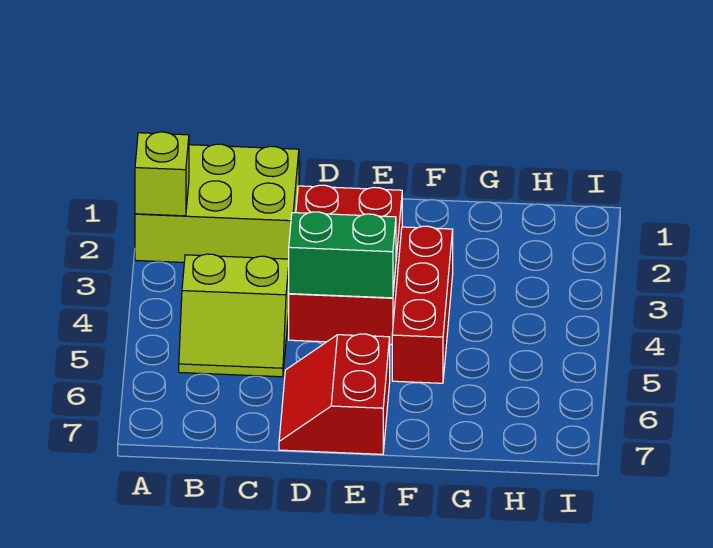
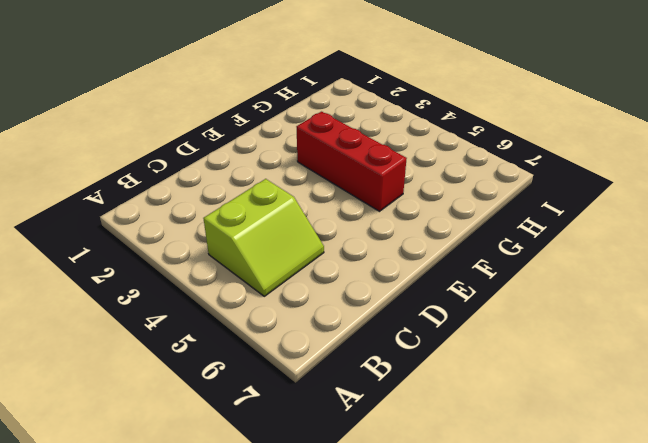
none -> lime 2x3 brick [135,144,299,262]
none -> red 2x3 brick [289,185,402,345]

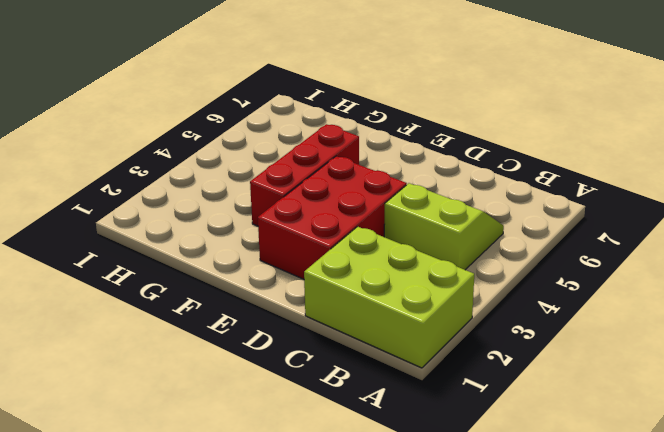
none -> red 2x2 slope [279,334,390,454]
none -> lime 1x1 brick [135,132,189,216]

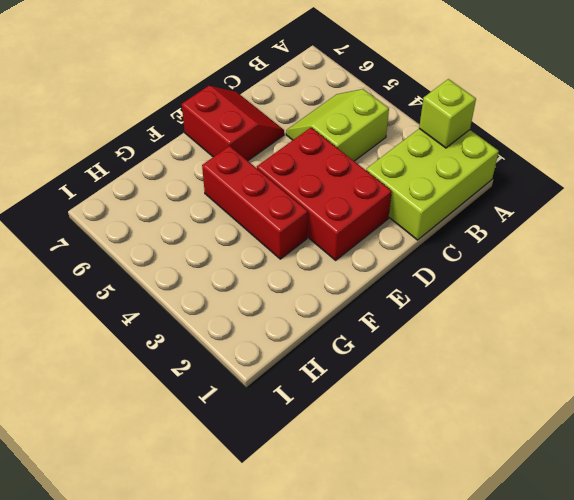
none -> green 1x2 brick [289,212,396,298]

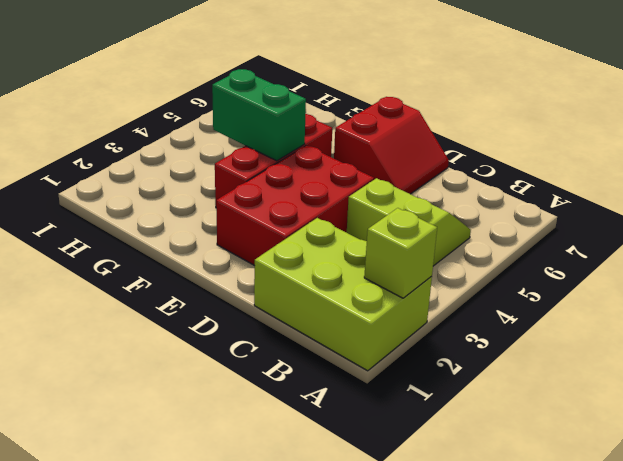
green 1x2 brick [212,69,306,161] -> green 1x2 brick moved to [289,212,396,298]

